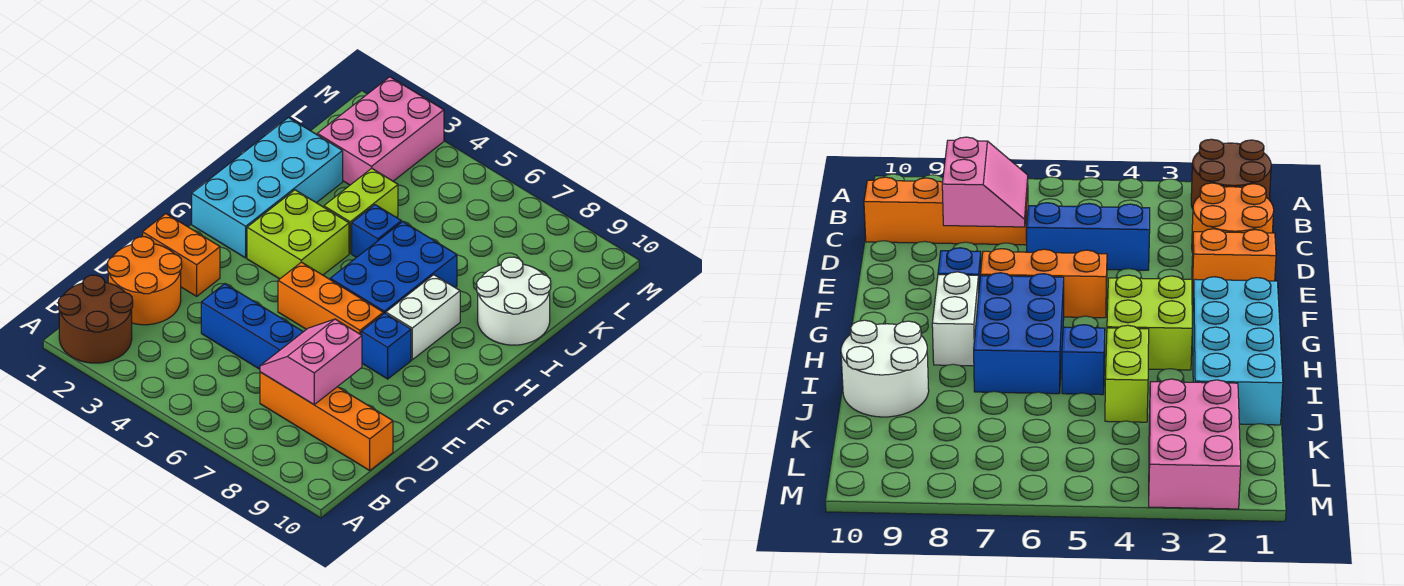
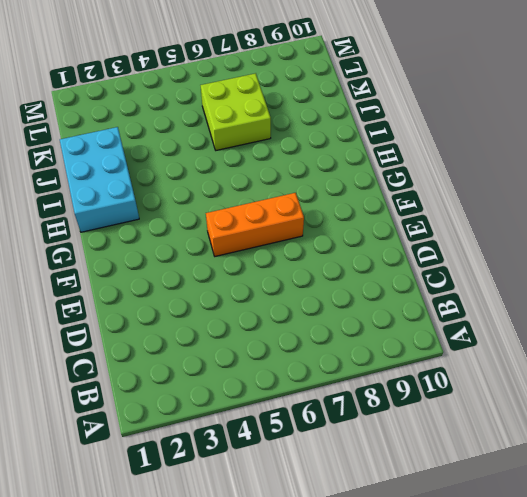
cyan 2x3 brick [60,127,139,232] -> cyan 2x4 brick [192,118,343,258]
lime 2x2 brick [201,73,271,150] -> lime 2x2 brick moved to [247,190,349,279]
none -> brown 2x2 round brick [59,275,133,363]
none -> orange 2x2 round brick [108,237,182,325]
none -> orange 1x4 brick [260,372,393,470]

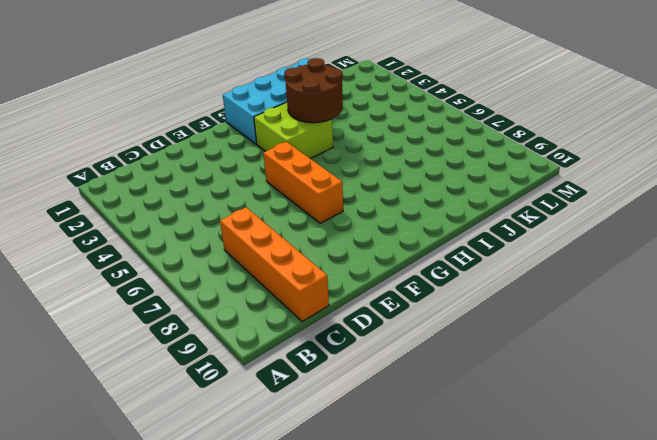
brown 2x2 round brick [284,58,343,123] -> brown 2x2 round brick moved to [59,275,133,363]
none -> orange 2x2 round brick [108,237,182,325]
none -> blue 1x3 brick [201,284,303,369]
none -> orange 1x2 brick [143,214,220,296]

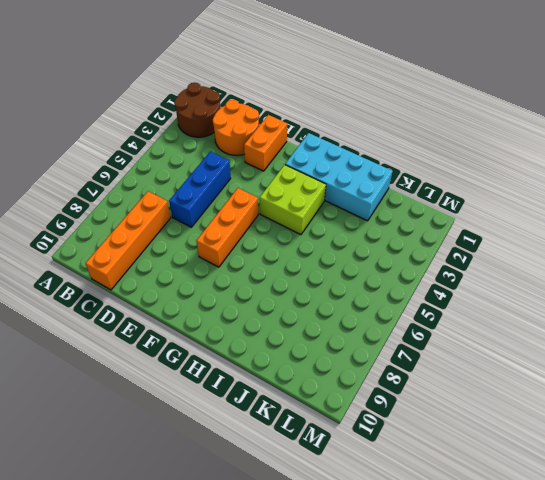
none -> blue 1x1 brick [361,313,411,379]
none -> blue 2x3 brick [330,222,457,314]
none -> white 1x2 brick [386,275,460,360]

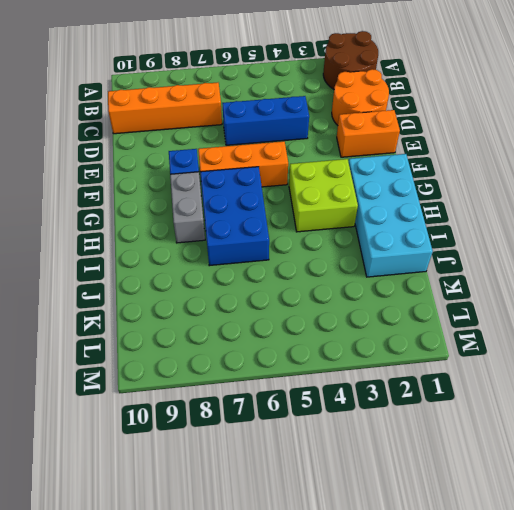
grey 1x2 brick [170,172,205,243] -> white 1x2 brick [386,275,460,360]
none -> lime 1x2 brick [324,168,398,253]
none -> blue 1x1 brick [352,205,401,257]
none -> white 2x2 round brick [477,257,551,345]

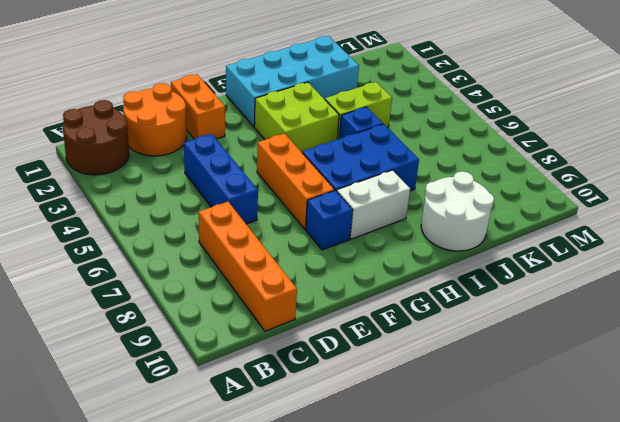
none -> pink 2x3 brick [317,77,444,185]
none -> pink 2x2 slope [260,319,362,404]

